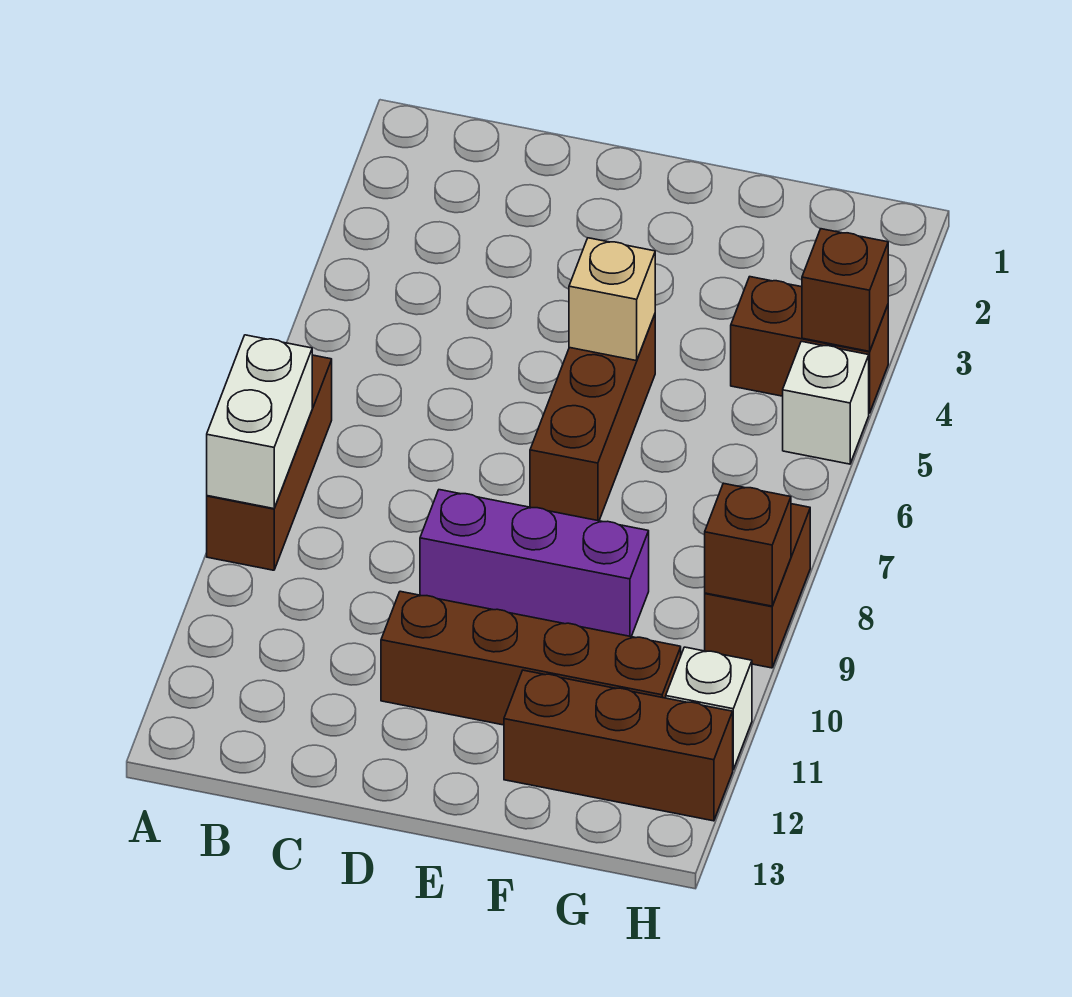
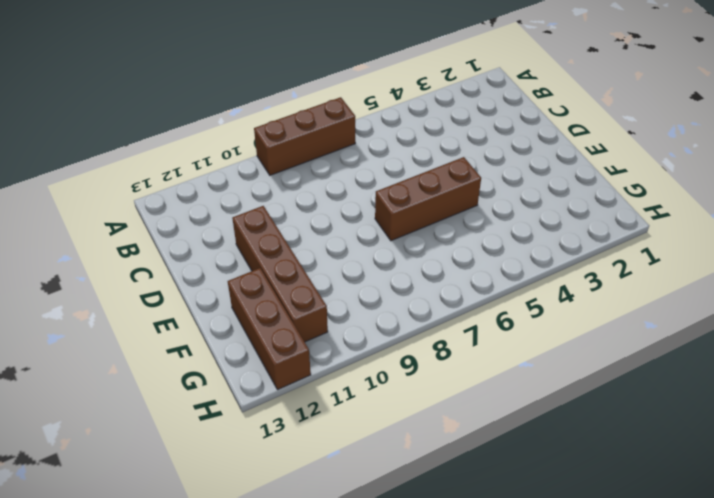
none -> purple 1x3 brick [420,490,649,637]
none -> brown 1x2 brick [731,277,888,413]
none -> white 1x1 brick [783,341,869,464]

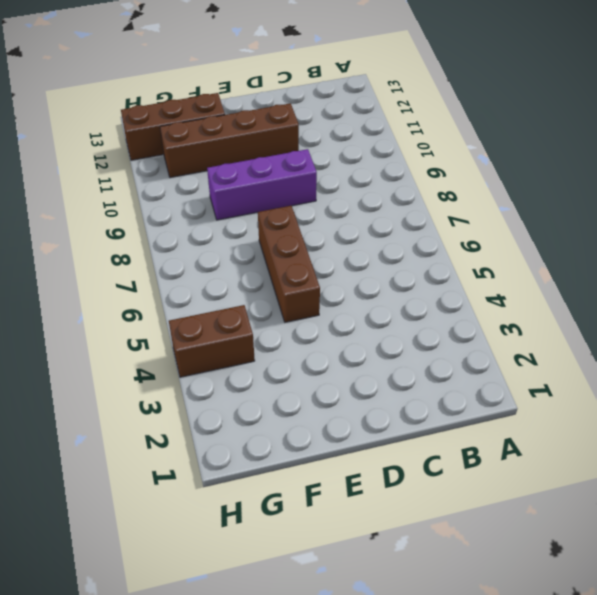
none -> brown 1x3 brick [207,355,332,570]
none -> white 1x1 brick [783,341,869,464]
none -> brown 1x2 brick [705,504,810,668]

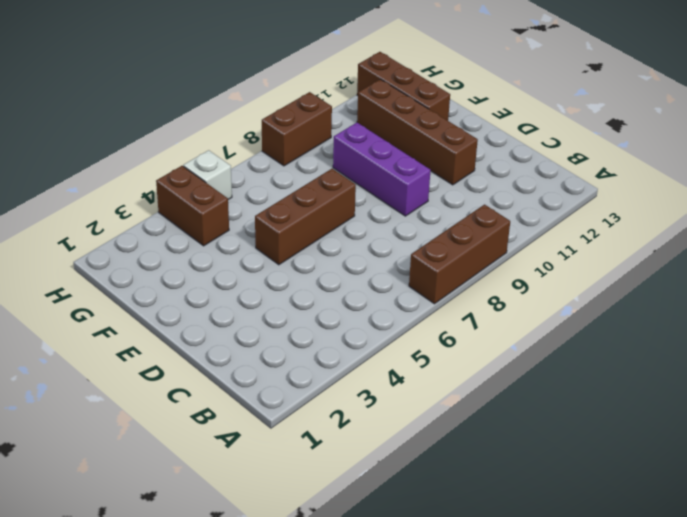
none -> white 1x1 brick [666,647,752,770]
none -> white 1x2 brick [207,335,312,509]
none -> tan 1x1 brick [569,238,655,361]

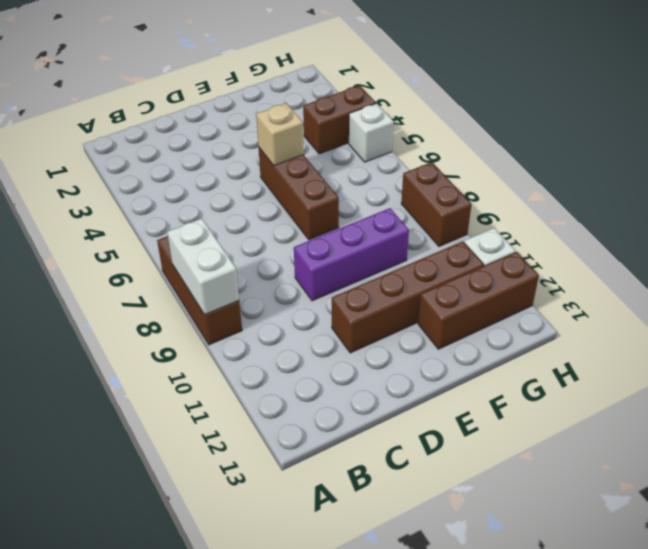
none -> brown 1x1 brick [802,229,888,351]
none -> brown 1x1 brick [705,483,791,606]

